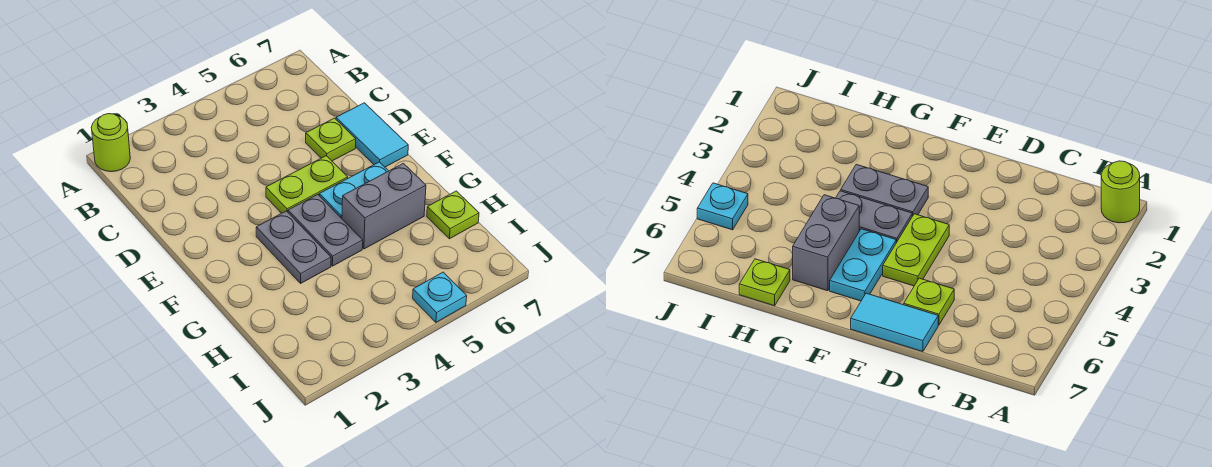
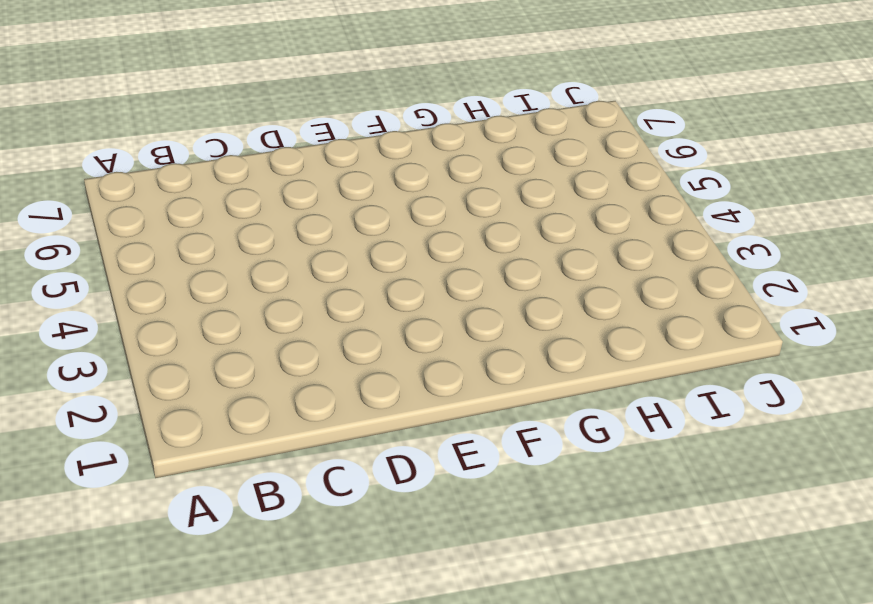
none -> lime 1x1 round brick [91,114,130,172]
none -> lime 1x1 plate [306,118,356,161]

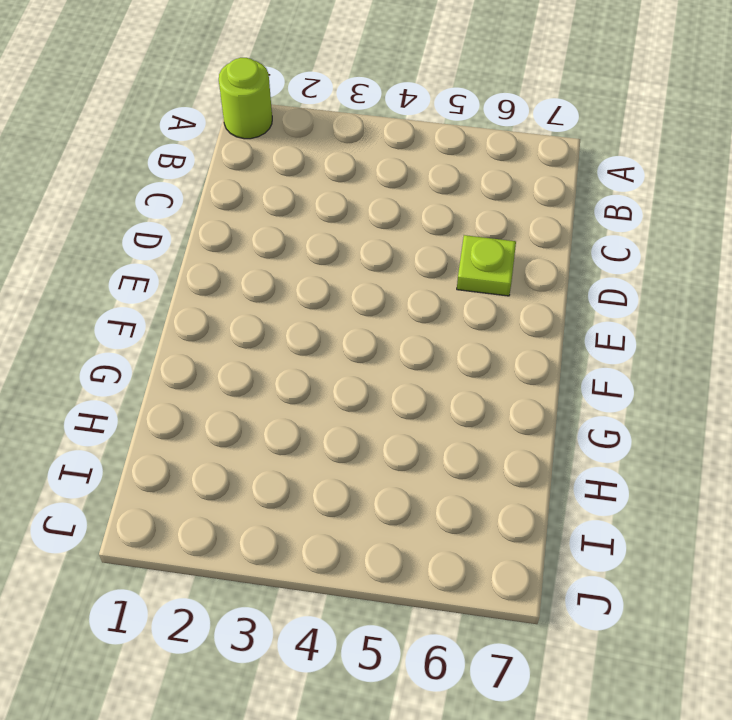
none -> cyan 1x2 tile [336,103,408,167]
none -> lime 1x2 plate [266,156,348,213]

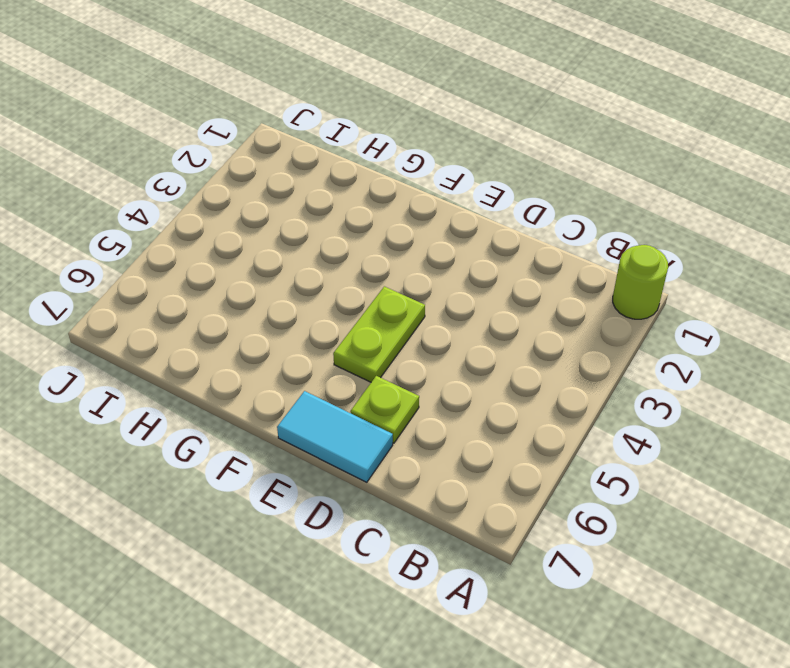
none -> grey 1x2 plate [256,211,331,283]
none -> grey 1x2 plate [288,195,363,266]

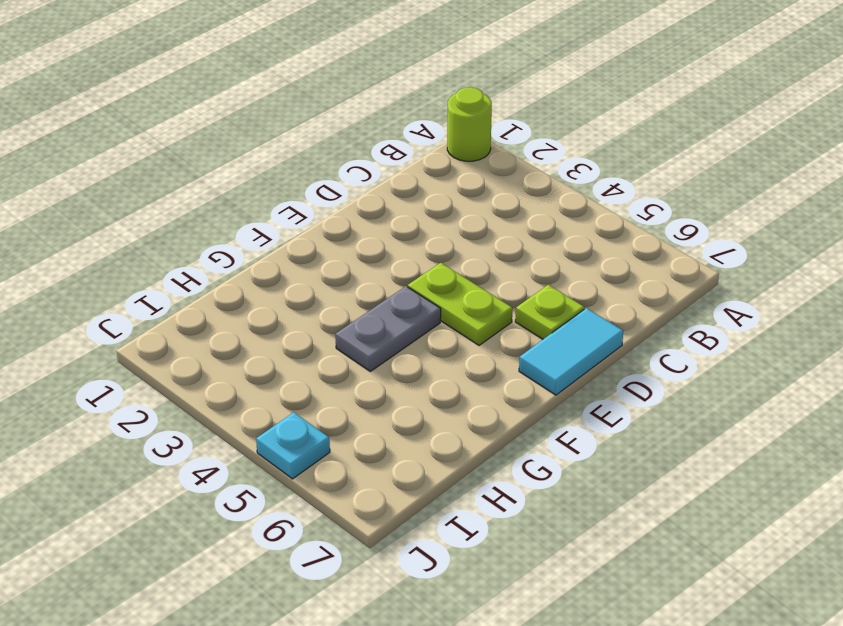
none -> grey 1x2 plate [256,211,331,283]
none -> cyan 1x2 plate [319,162,388,218]

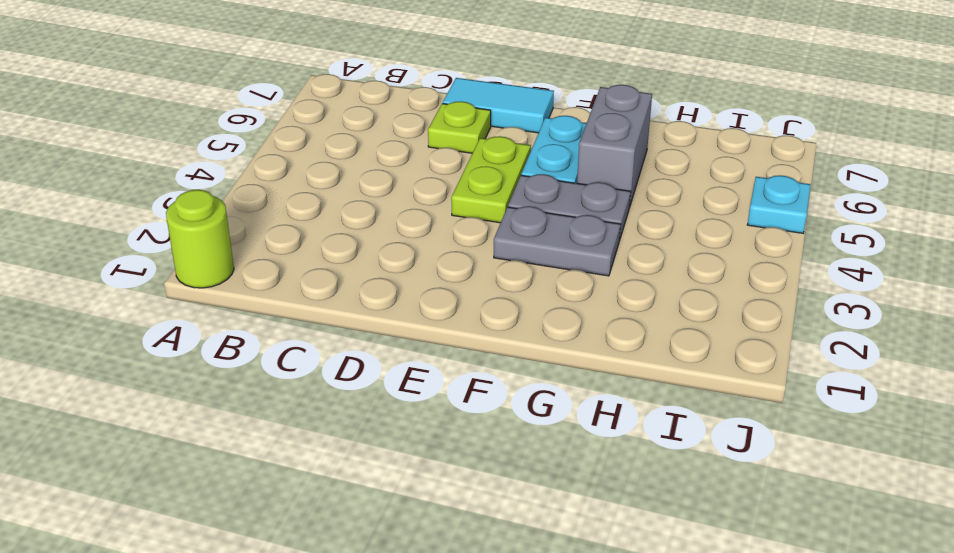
none -> lime 1x1 plate [427,191,479,239]

